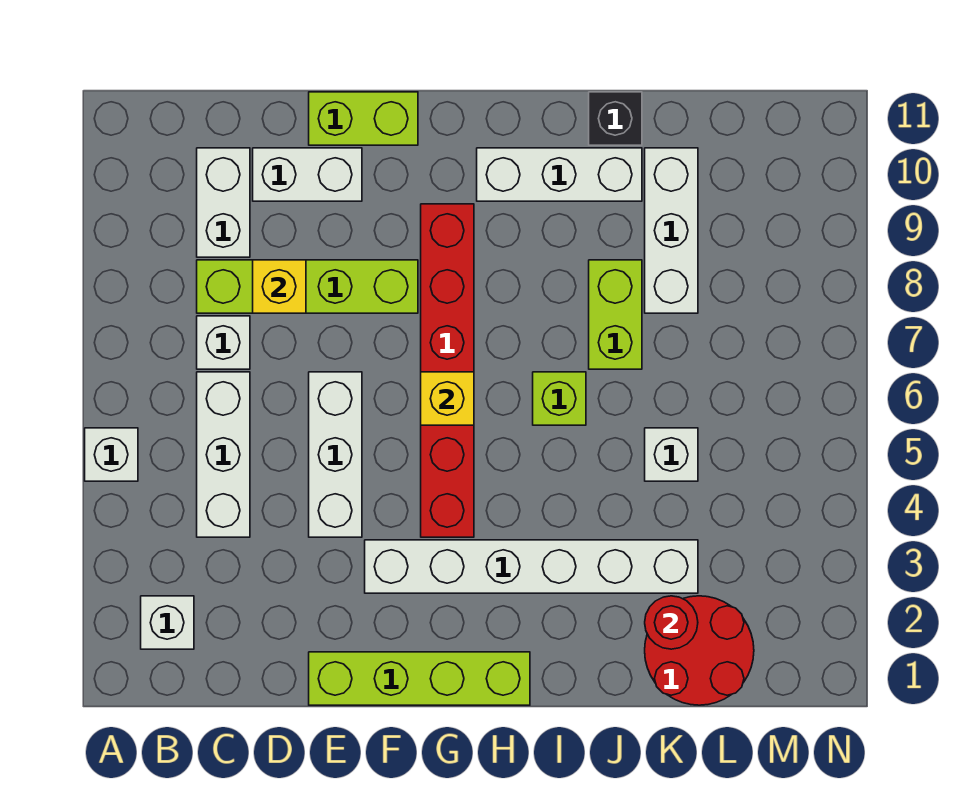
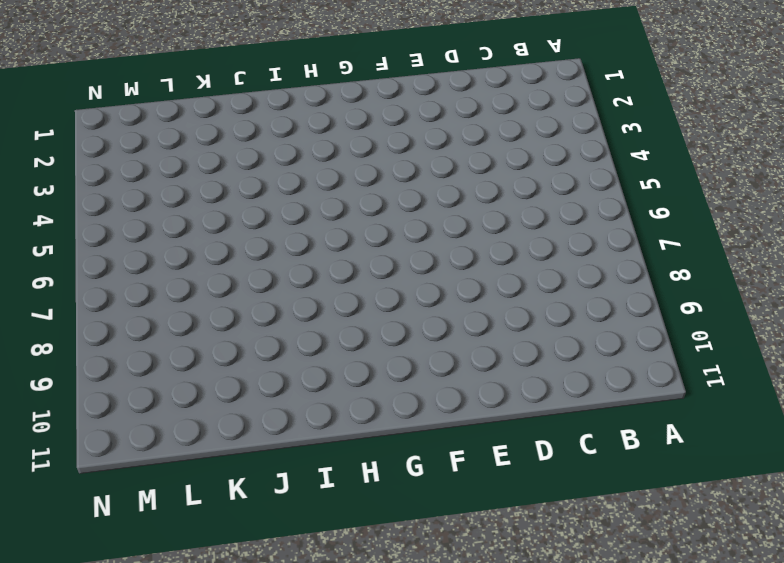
none -> white 1x1 brick [85,428,138,481]
none -> white 1x1 brick [141,596,194,649]
none -> white 1x3 brick [197,372,250,537]

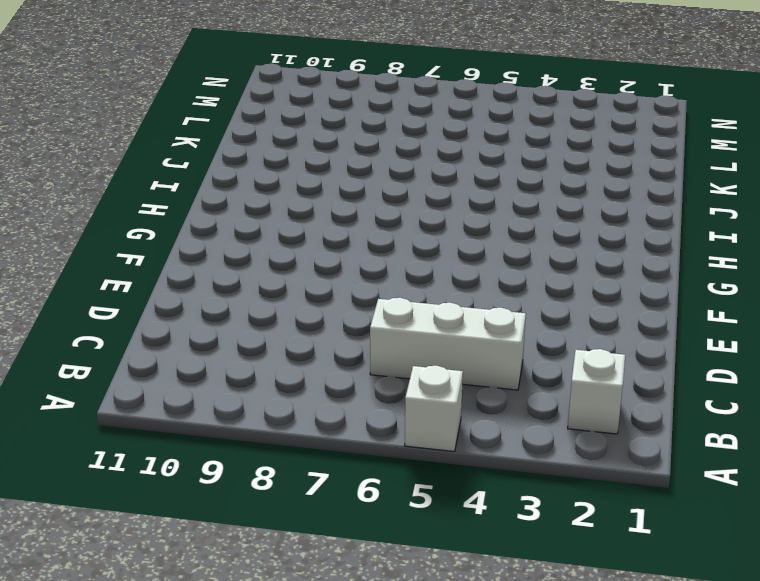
none -> white 1x1 brick [197,316,250,369]
none -> lime 1x4 brick [197,260,418,313]
none -> white 1x2 brick [197,148,250,257]

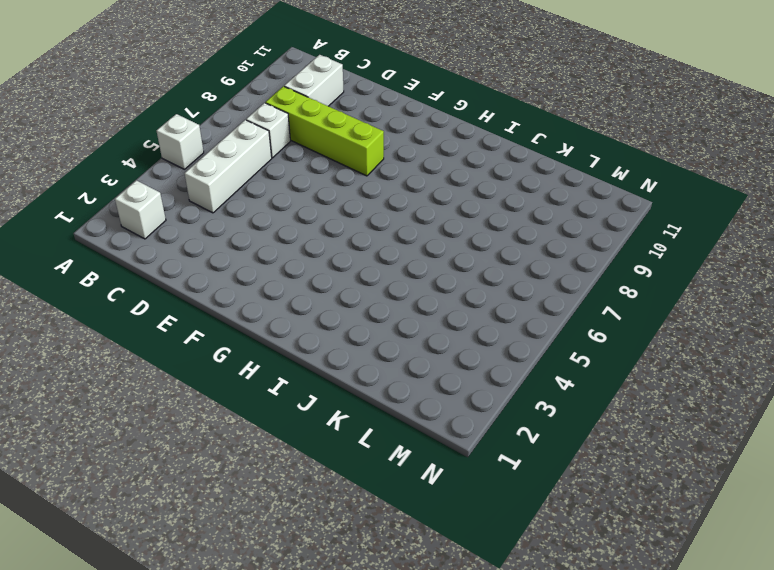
none -> white 1x2 brick [253,148,362,201]
none -> lime 1x4 brick [309,652,530,705]
none -> white 1x3 brick [309,372,362,537]

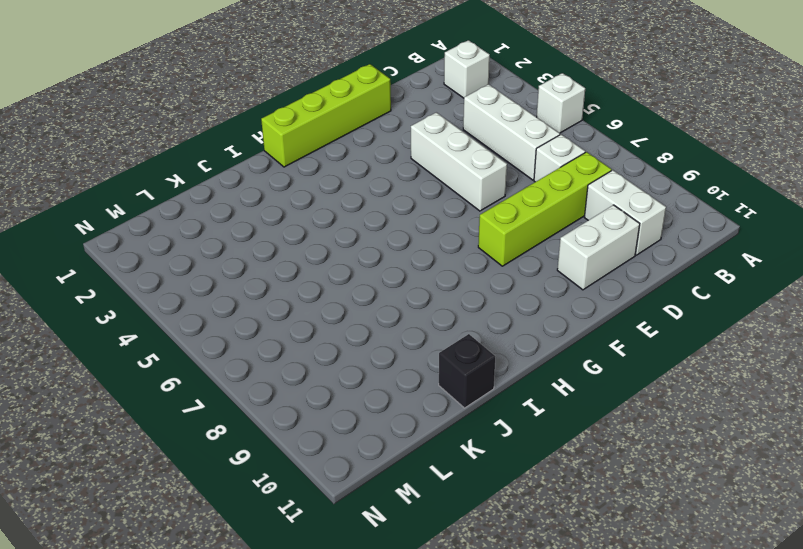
none -> lime 1x2 brick [309,92,418,145]
none -> white 1x6 brick [365,540,698,593]
none -> red 1x6 brick [421,204,474,537]

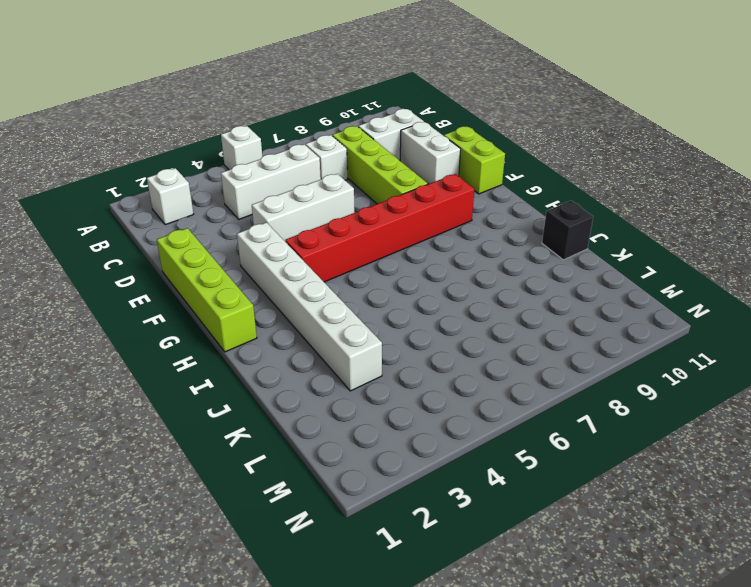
none -> white 1x3 brick [477,148,642,201]
none -> lime 1x1 brick [533,372,586,425]
none -> lime 1x2 brick [589,260,642,369]

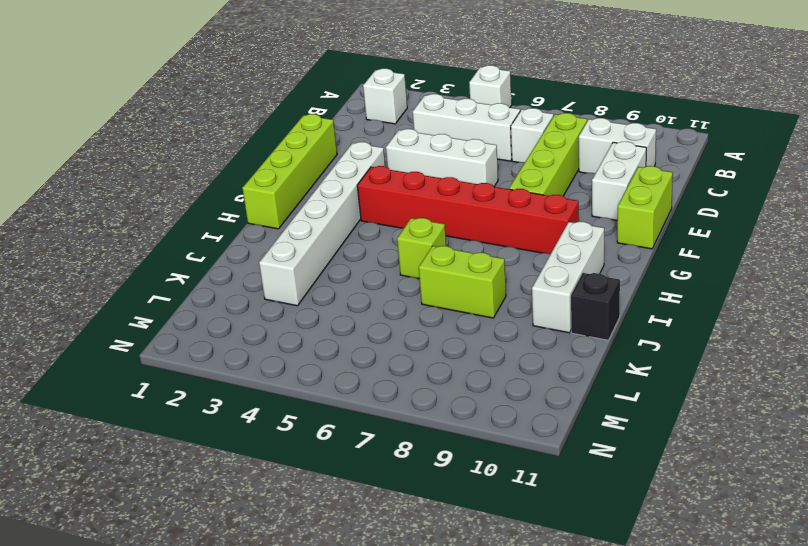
none -> red 2x2 round brick [645,596,754,705]
none -> white 1x1 brick [645,428,698,481]
none -> white 1x3 brick [645,148,698,313]

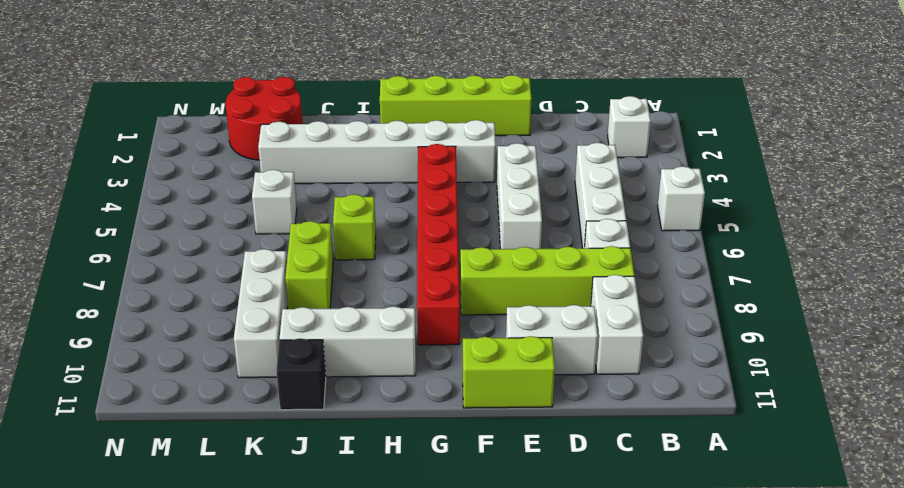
none -> yellow 1x1 brick [253,260,306,313]
none -> yellow 1x1 brick [421,372,474,425]
none -> red 1x1 round brick [645,596,698,649]

